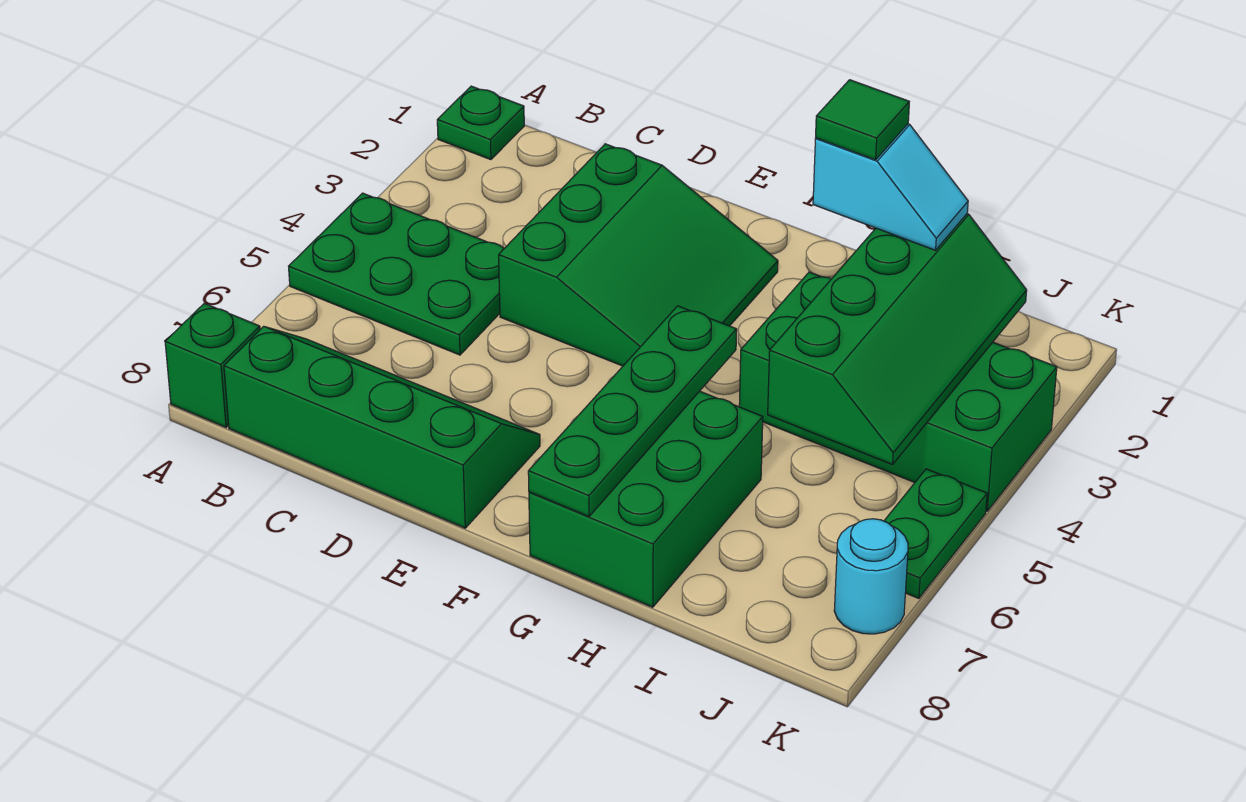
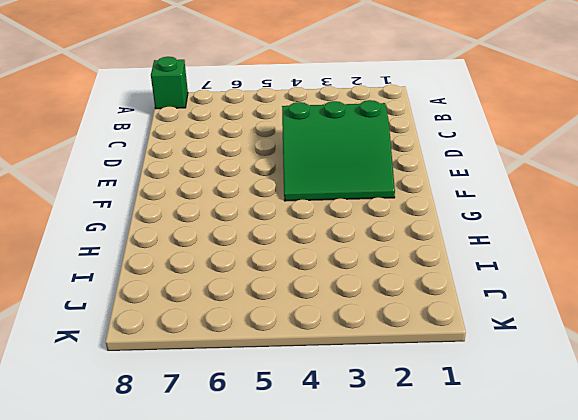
none -> green 1x1 plate [437,86,524,160]
none -> green 2x3 plate [289,193,504,355]
none -> green 2x4 slope [224,326,540,528]

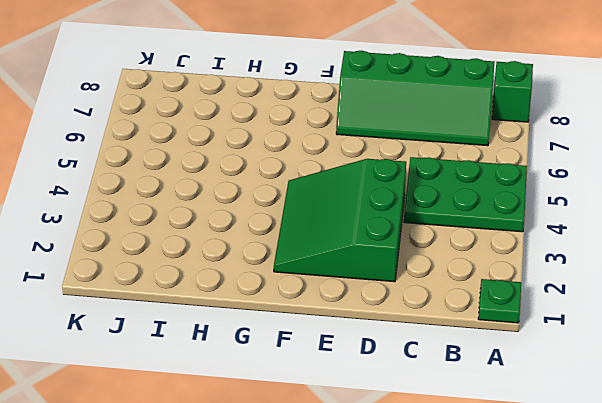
none -> green 2x3 brick [529,391,763,607]
none -> green 2x4 brick [739,272,1057,511]
none -> green 1x2 plate [884,469,987,598]

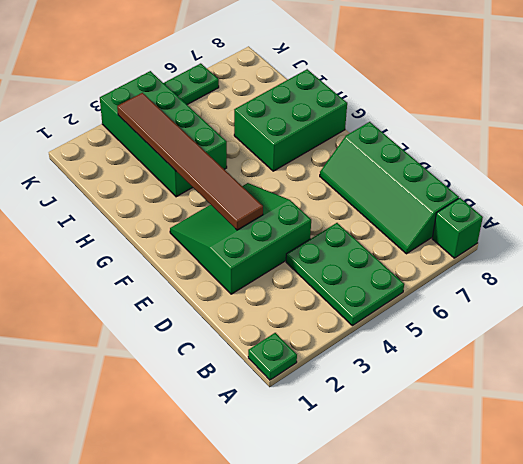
brown 1x6 tile [117,93,263,230] -> green 2x4 slope [768,214,1027,464]
none -> cyan 1x1 round brick [834,519,908,634]
none -> green 1x4 plate [528,306,737,517]
none -> cyan 1x2 slope [813,124,968,250]

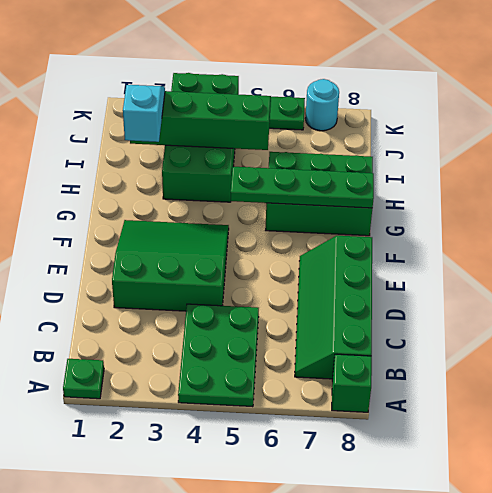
none -> green 1x1 tile [816,80,909,160]

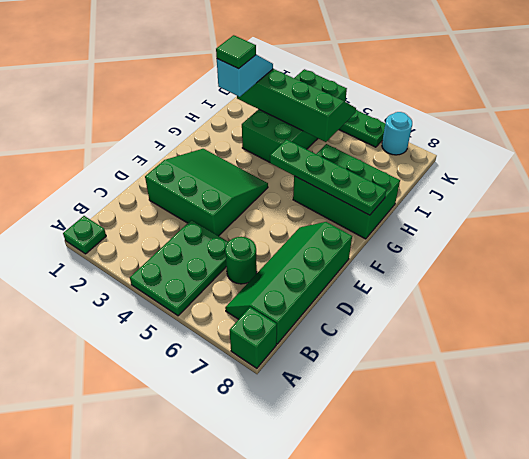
green 1x1 round brick [225,237,257,284] -> none

